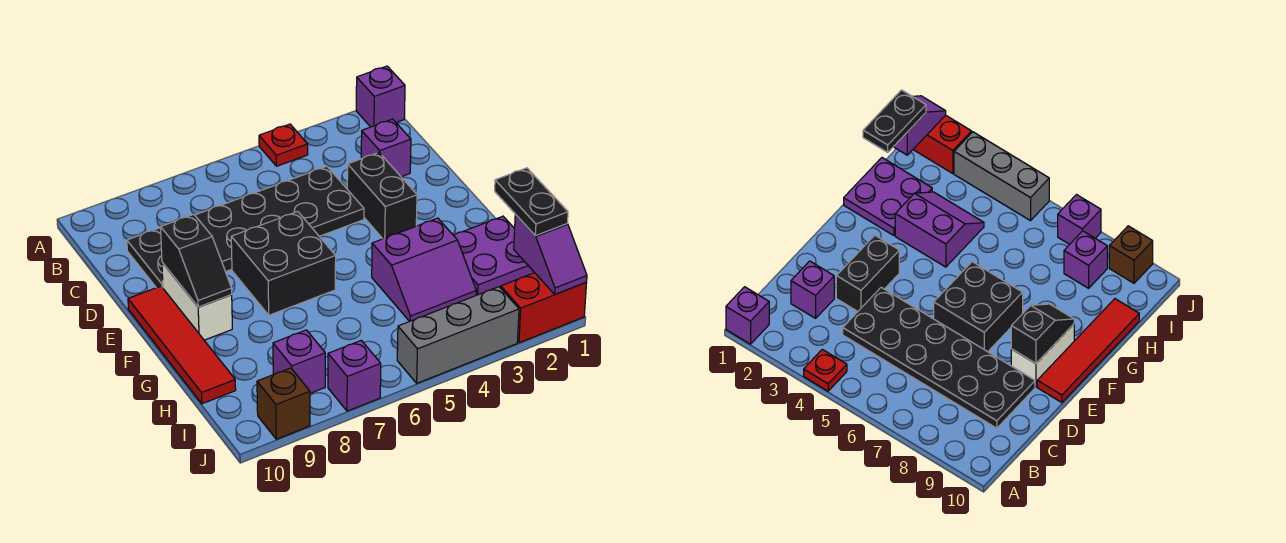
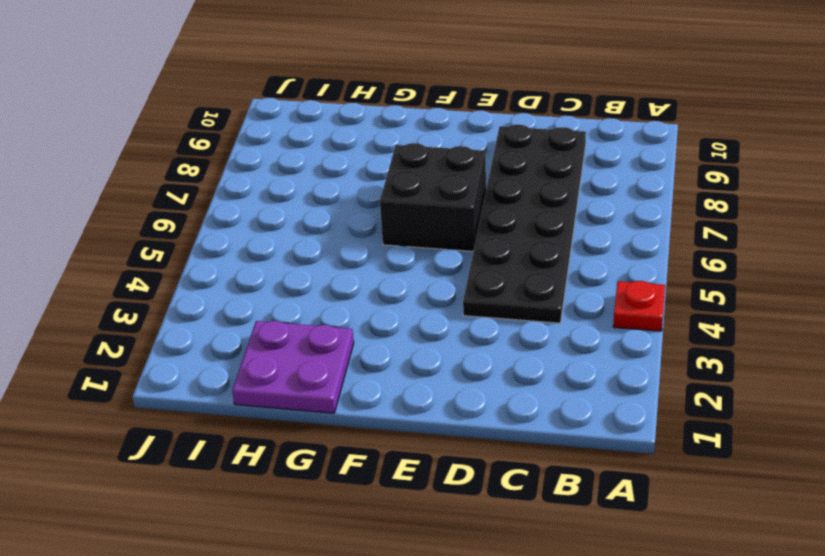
none -> purple 1x1 brick [356,66,405,127]
none -> purple 1x1 brick [361,119,411,177]
none -> black 1x2 brick [347,153,417,239]

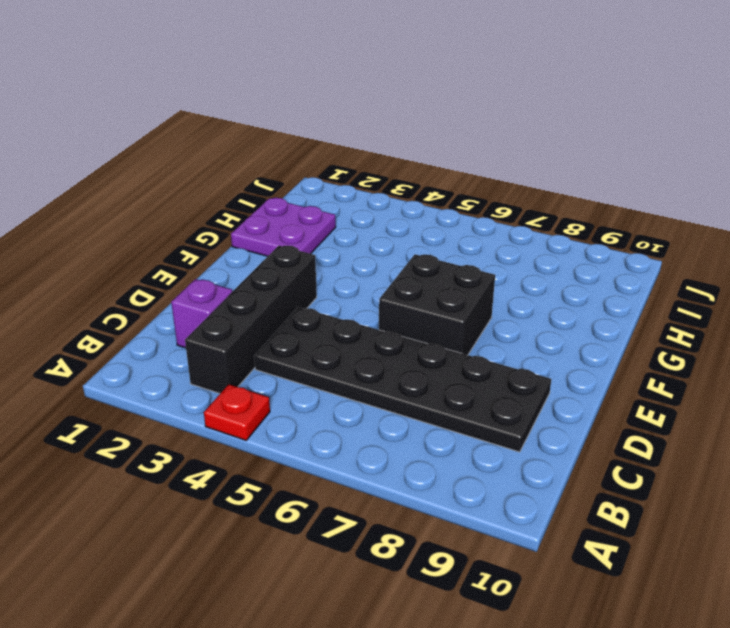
black 1x4 brick [185,246,317,393] -> black 1x2 brick [347,153,417,239]
none -> purple 1x1 brick [356,66,405,127]
none -> white 1x2 brick [162,263,232,340]
none -> red 1x4 tile [128,286,236,404]

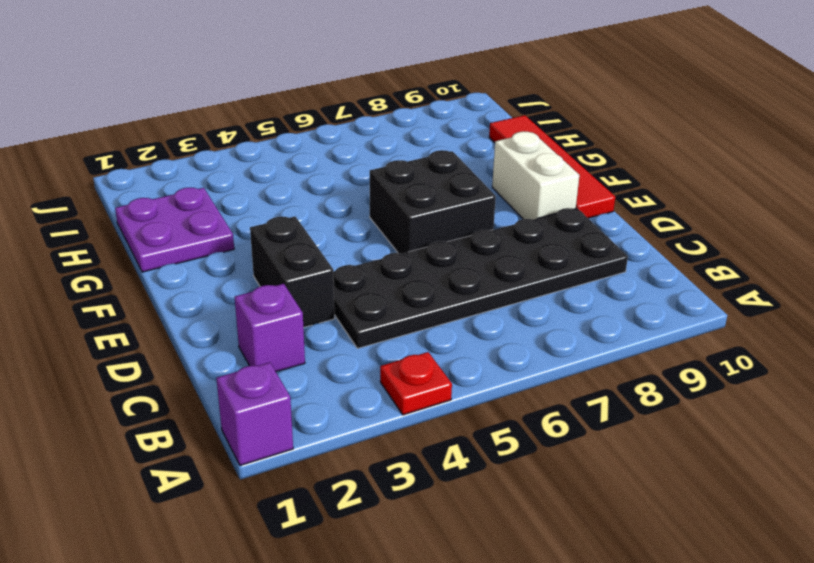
none -> purple 2x2 slope [372,218,476,321]
none -> purple 1x1 brick [273,330,325,393]
none -> red 1x2 brick [501,273,587,343]

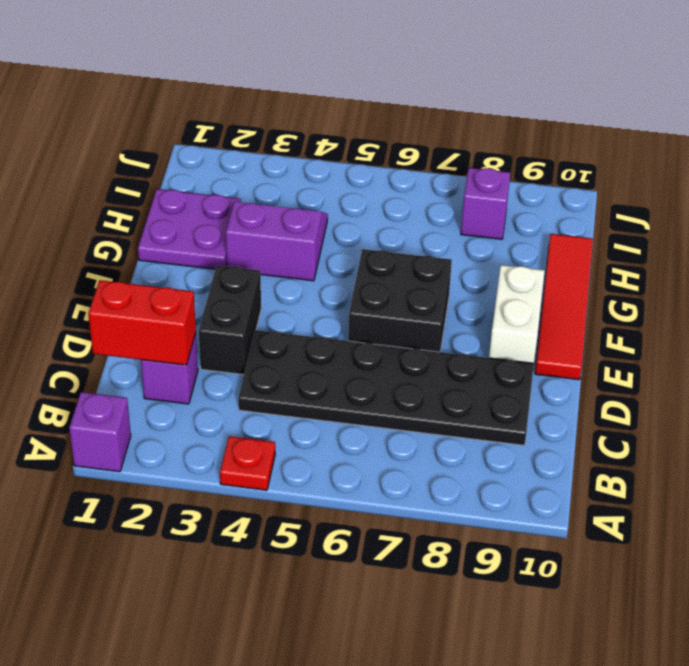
red 1x2 brick [88,280,196,365] -> red 1x2 brick moved to [501,273,587,343]
none -> grey 1x3 brick [397,287,519,383]
none -> purple 1x1 brick [328,340,381,411]
none -> brown 1x1 brick [257,368,310,439]

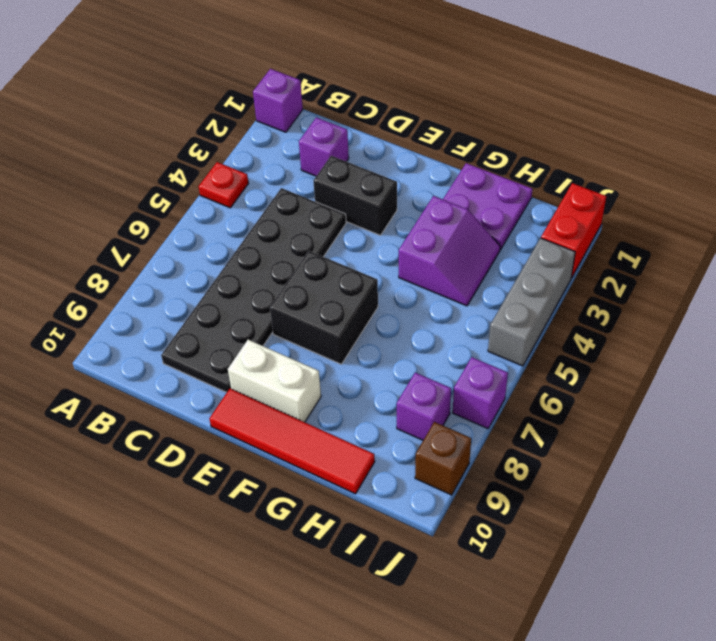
none -> black 1x2 slope [161,214,232,307]
none -> purple 1x2 slope [514,215,587,294]
none -> black 1x2 plate [495,168,568,236]

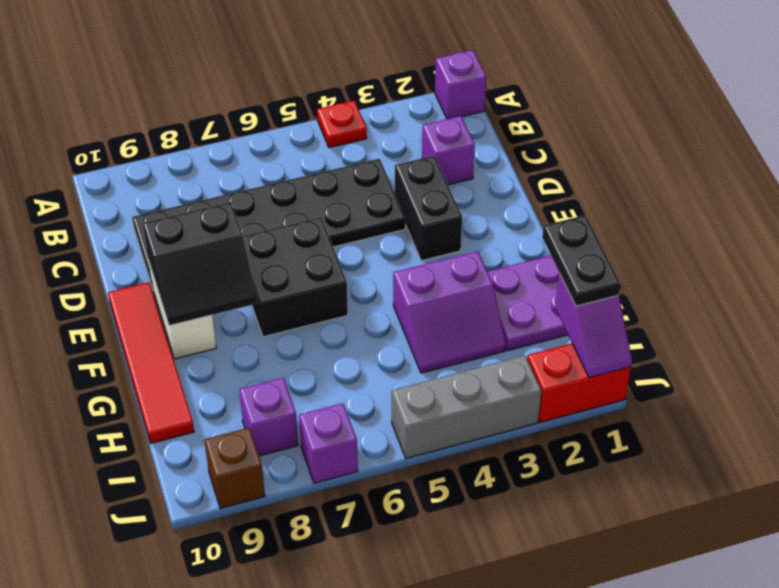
black 2x2 slope [143,202,258,325] -> black 1x2 slope [161,214,232,307]

